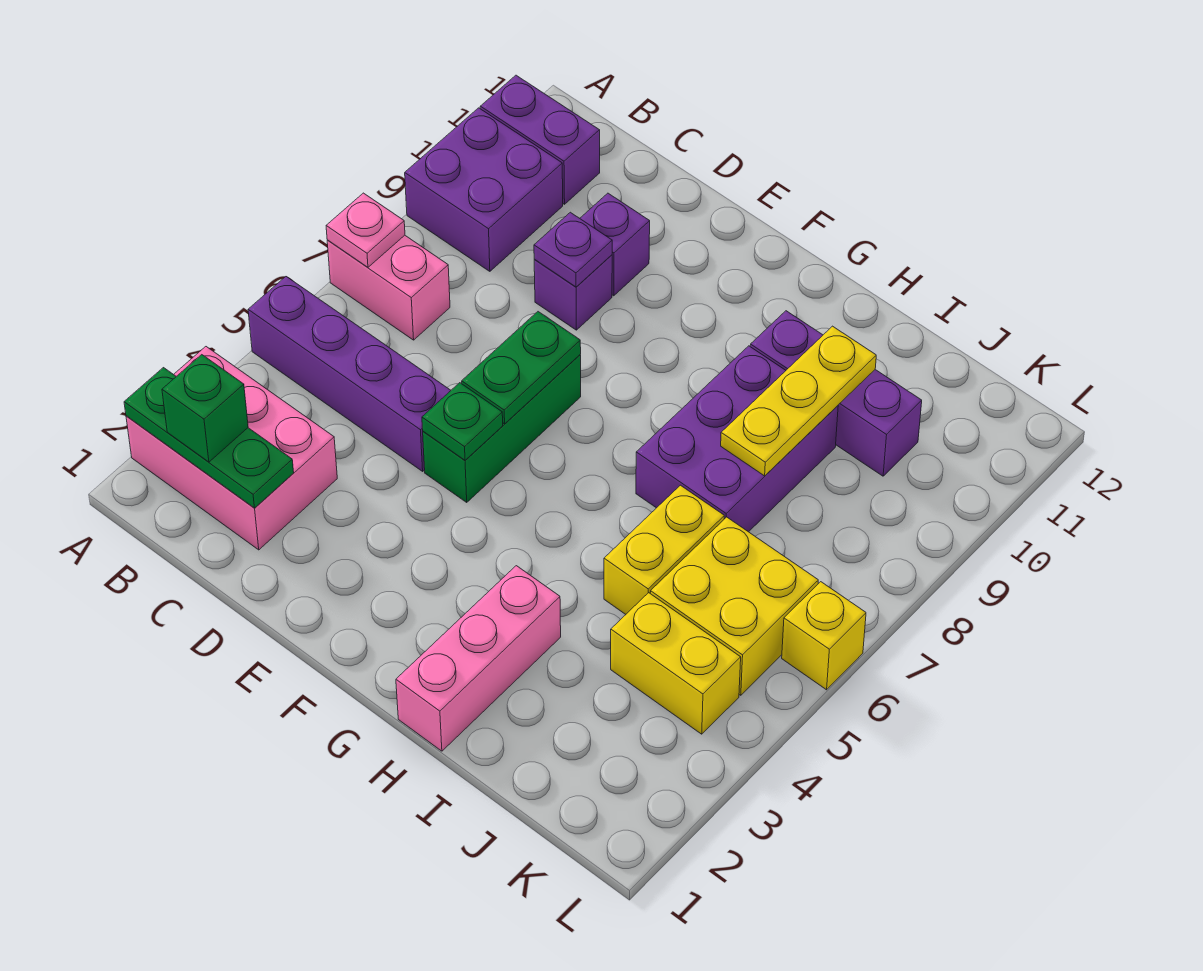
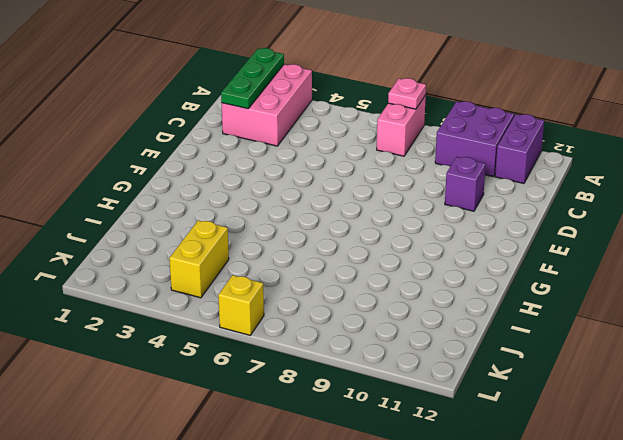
none -> purple 1x4 brick [248,277,451,471]
none -> purple 1x1 brick [534,255,612,330]
none -> green 1x3 brick [423,355,581,502]

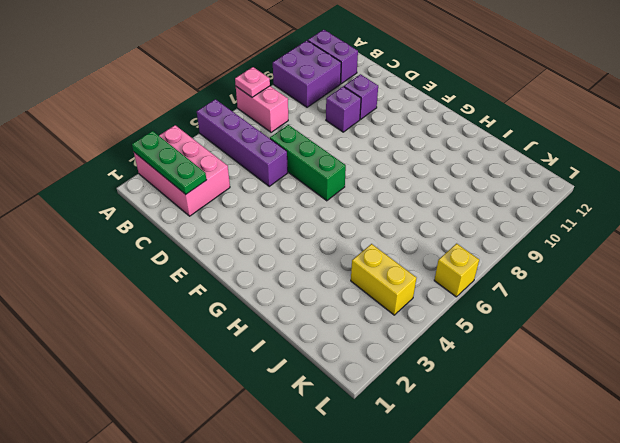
green 1x3 brick [270,125,346,201] -> green 1x3 brick turned to [423,355,581,502]
none -> pink 1x3 brick [396,566,561,751]
none -> purple 2x3 brick [636,346,838,532]
none -> purple 1x3 brick [750,311,922,476]

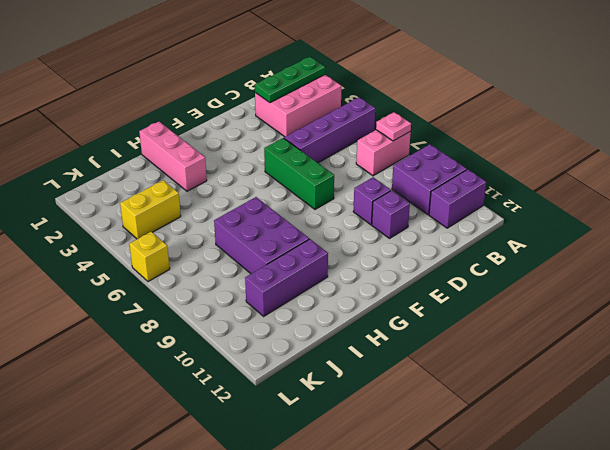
none -> yellow 1x2 brick [604,485,724,614]
none -> yellow 2x2 brick [650,517,818,695]
none -> purple 1x1 plate [534,212,612,287]

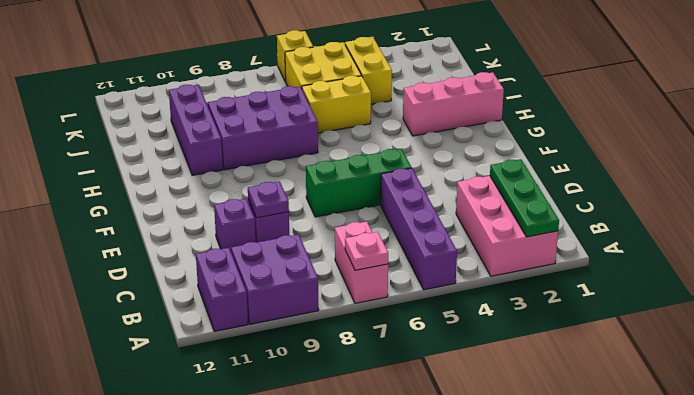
none -> green 1x1 plate [422,383,503,460]
none -> green 1x2 plate [462,312,581,424]
none -> yellow 1x3 plate [721,326,876,476]

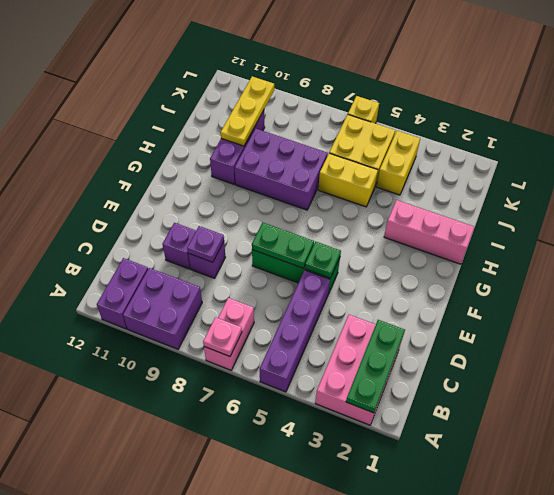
yellow 1x3 plate [221,76,274,146] -> yellow 1x3 plate turned to [721,326,876,476]
none -> green 1x1 brick [162,355,248,462]

